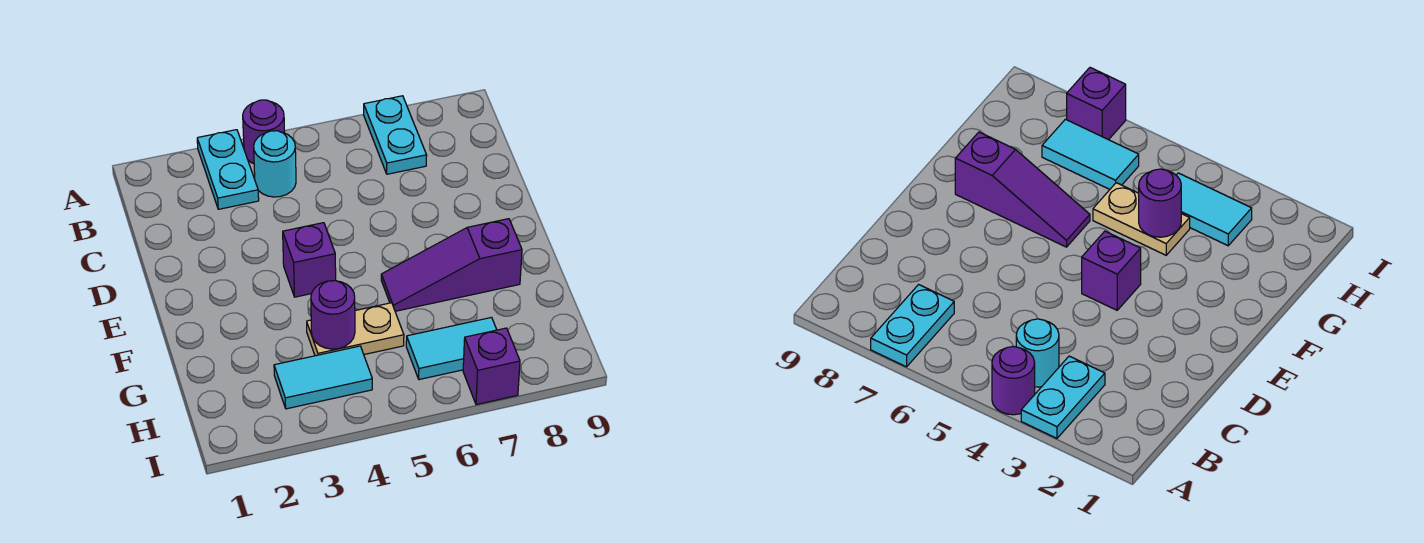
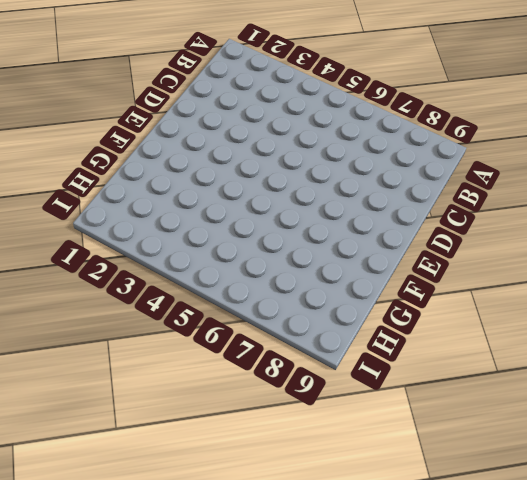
none -> cyan 1x2 plate [197,130,259,209]
none -> purple 1x1 round brick [243,100,285,164]

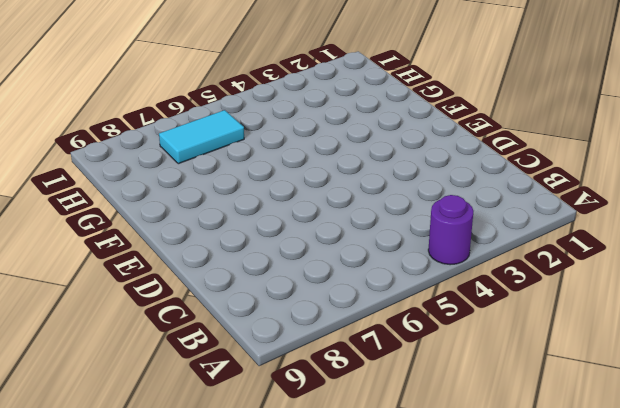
none -> cyan 1x2 plate [197,130,259,209]
none -> cyan 1x2 plate [364,96,427,174]

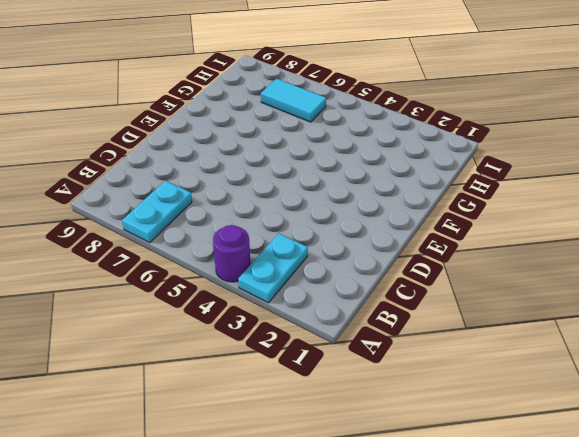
none -> cyan 1x1 round brick [254,131,296,197]
none -> purple 1x1 brick [283,223,336,297]

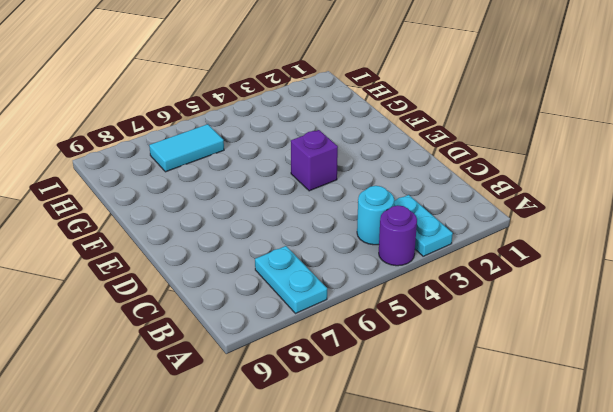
none -> purple 1x3 slope [381,219,522,311]
none -> tan 1x2 plate [307,303,404,356]

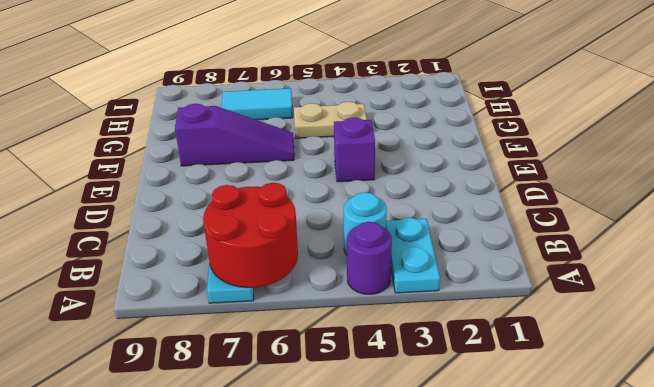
red 2x2 round brick [203,183,298,288] -> none
none -> cyan 1x2 tile [274,346,372,409]
none -> purple 1x1 brick [463,328,520,405]

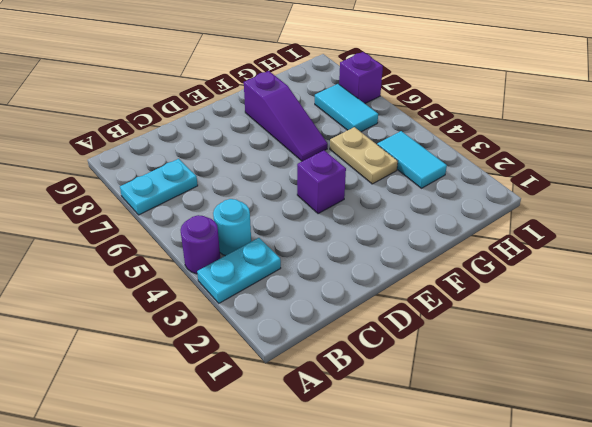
none -> purple 1x1 round brick [311,281,355,349]

